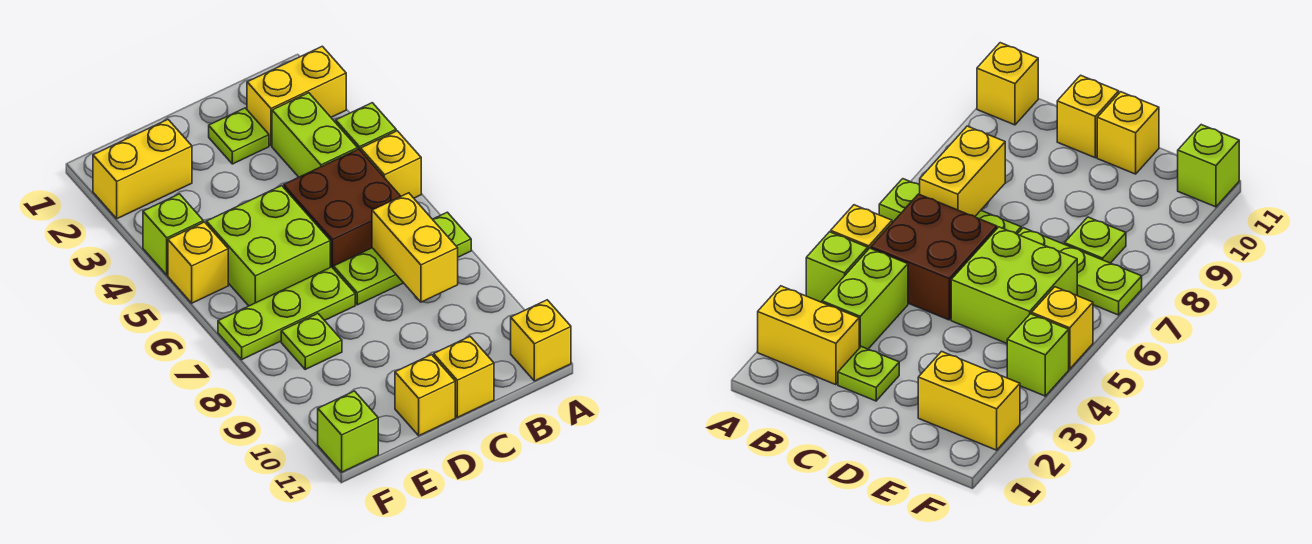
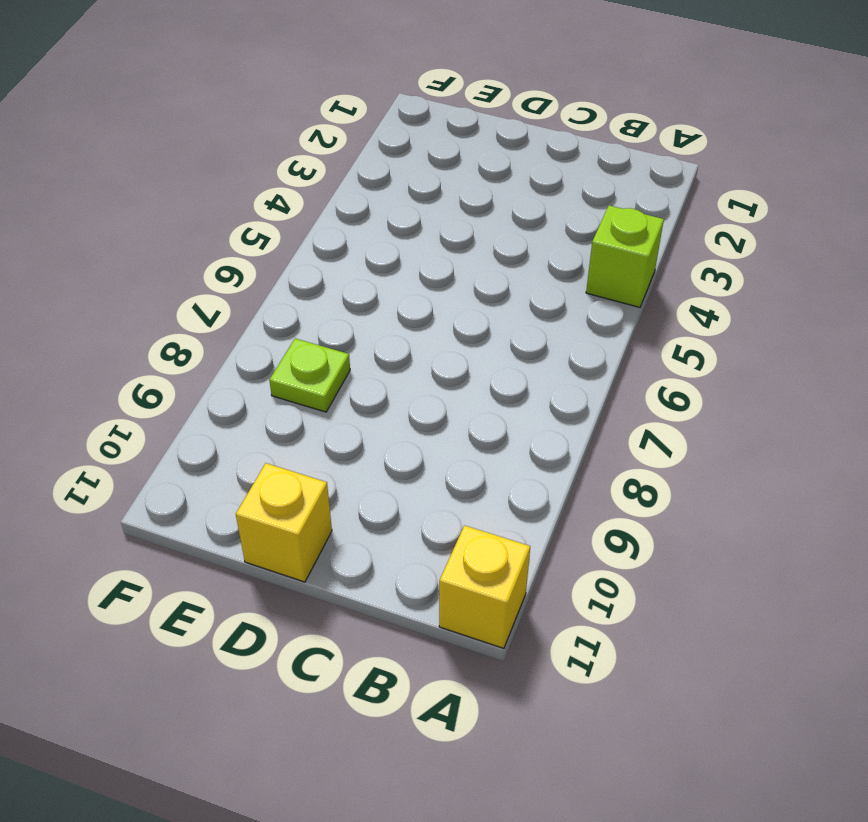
none -> yellow 1x2 brick [247,46,346,146]
none -> yellow 1x1 brick [361,131,421,198]
none -> lime 1x3 plate [334,212,471,305]

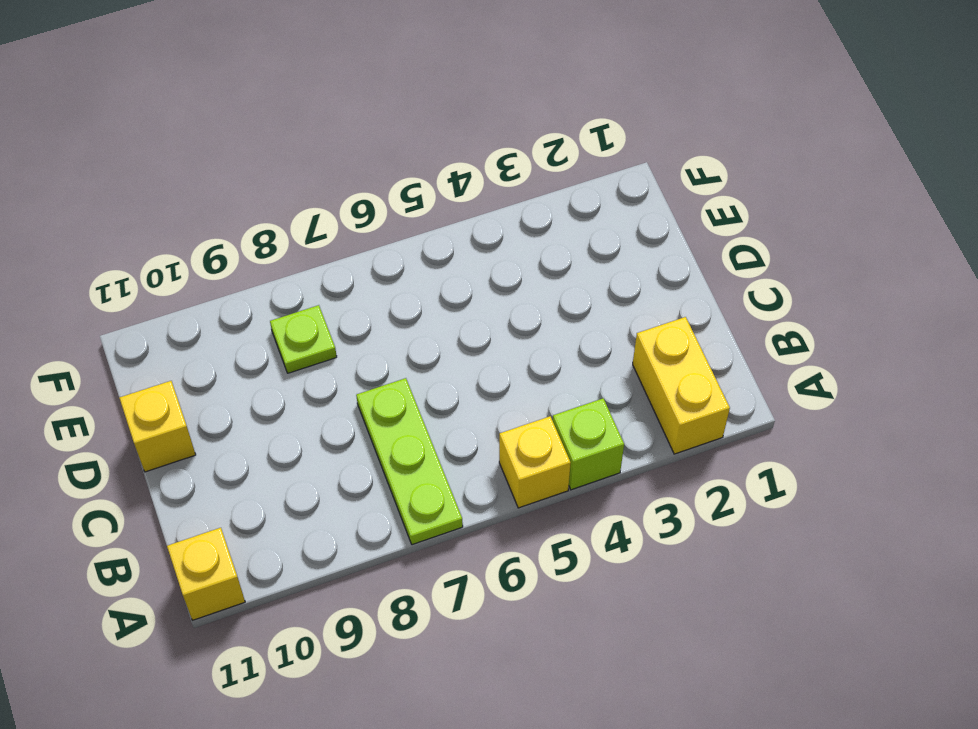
none -> lime 1x2 brick [272,93,358,177]
none -> brown 2x2 brick [284,149,401,269]
none -> lime 1x1 plate [209,108,269,164]

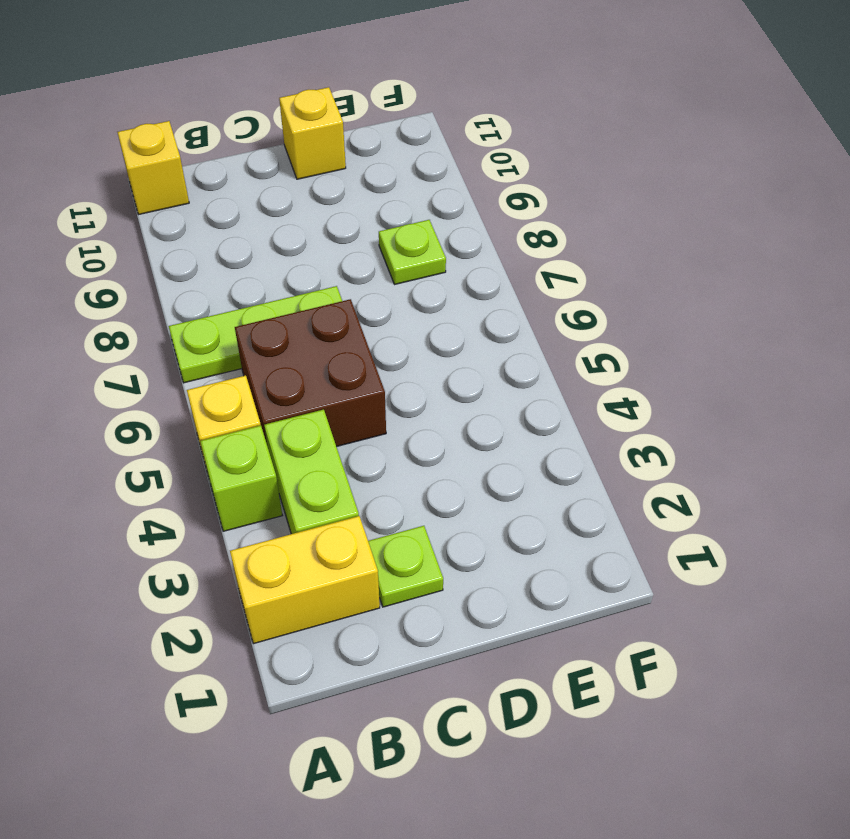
none -> yellow 1x1 brick [434,337,494,417]
none -> lime 2x2 brick [206,186,330,306]
none -> lime 1x3 plate [218,267,355,359]

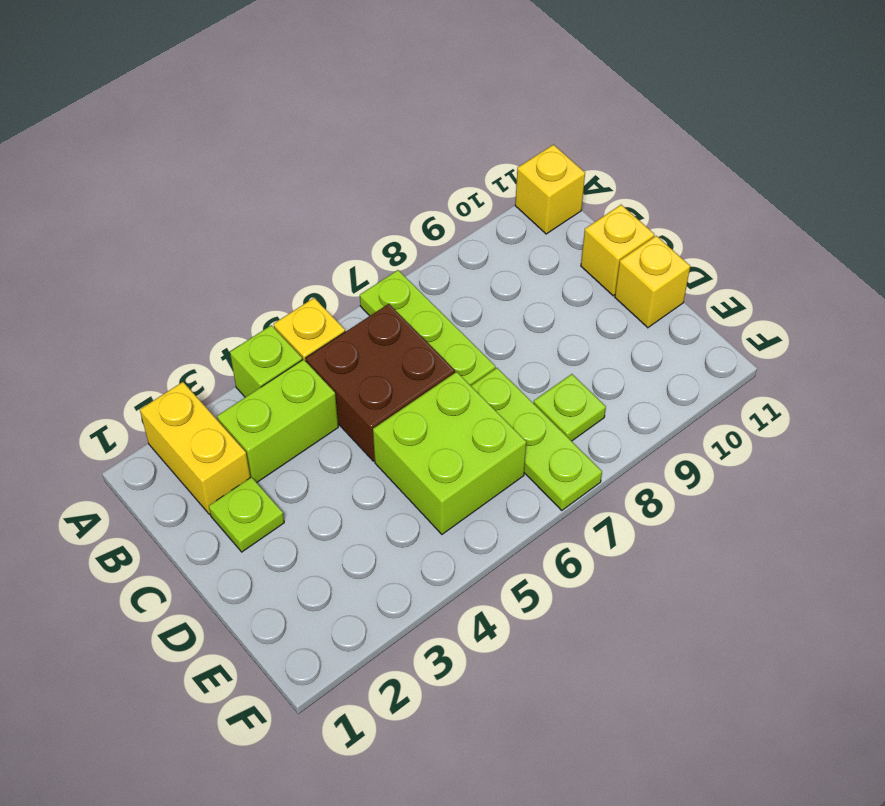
none -> yellow 1x2 brick [93,120,192,219]
none -> lime 1x1 brick [143,194,203,275]
none -> yellow 1x1 brick [168,222,228,303]

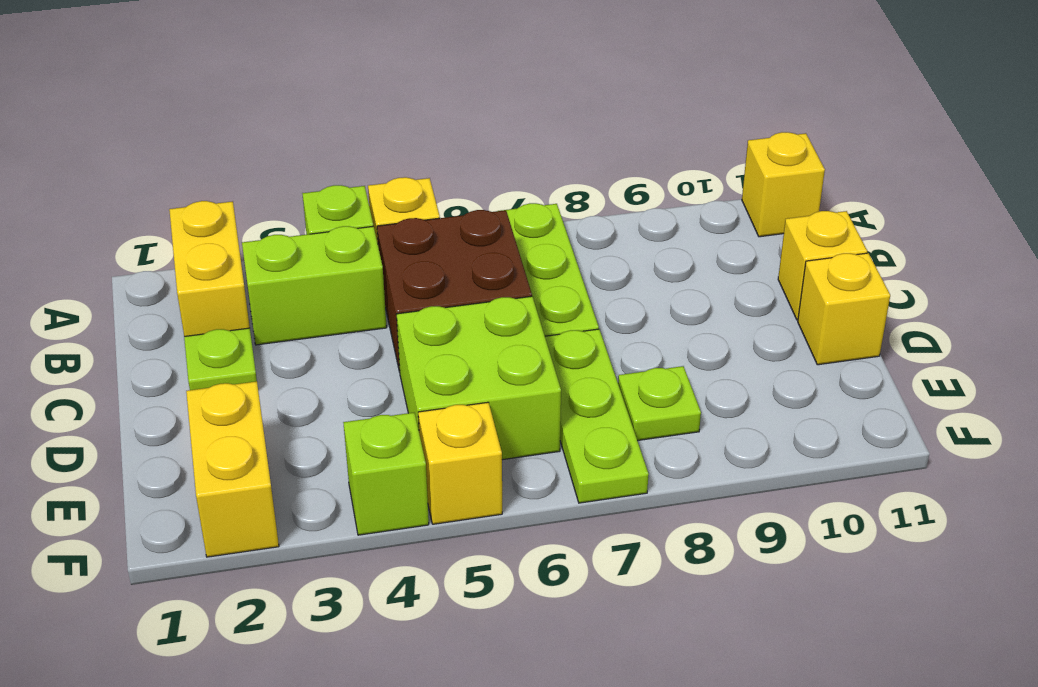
none -> lime 1x1 brick [318,391,378,472]
none -> yellow 1x2 brick [372,193,458,302]

